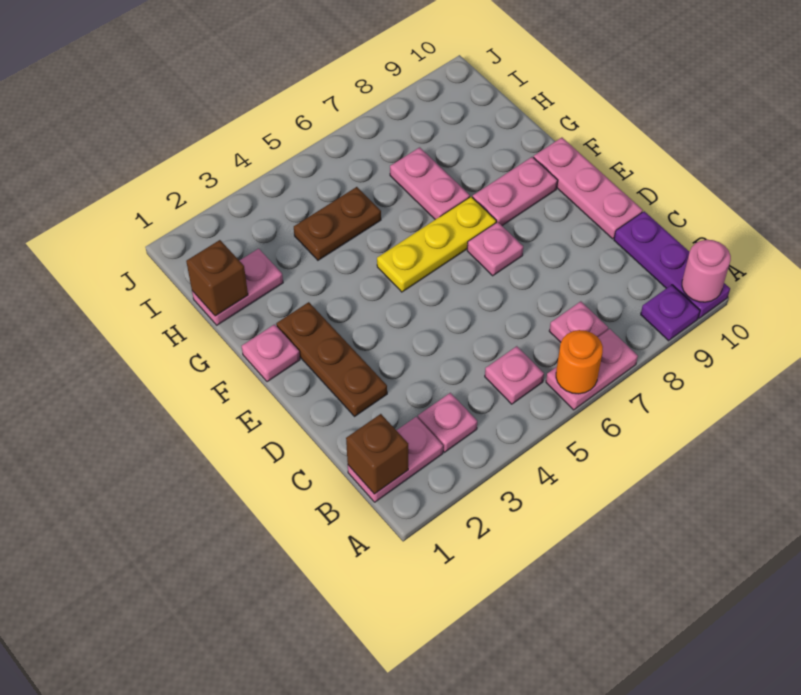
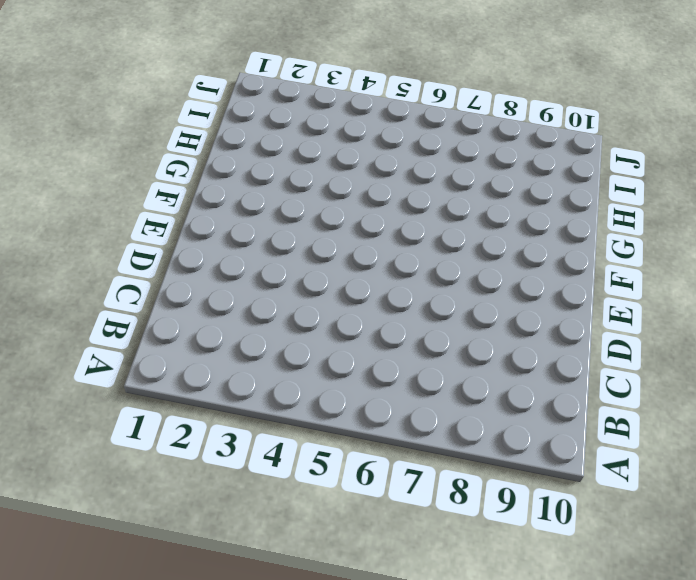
none -> pink 1x2 plate [546,329,638,410]
none -> purple 1x1 plate [641,285,700,341]
none -> purple 1x3 plate [614,211,730,318]

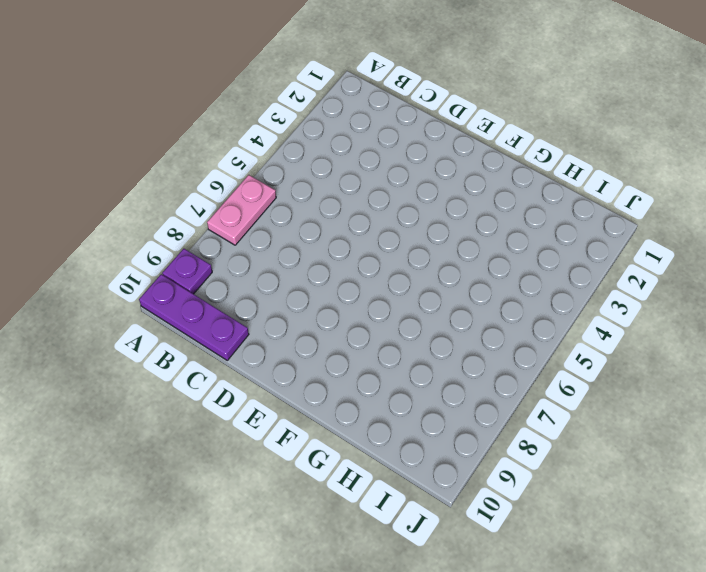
none -> pink 1x2 plate [348,417,443,502]
none -> pink 1x1 plate [418,393,477,452]
none -> pink 1x1 plate [485,346,544,404]

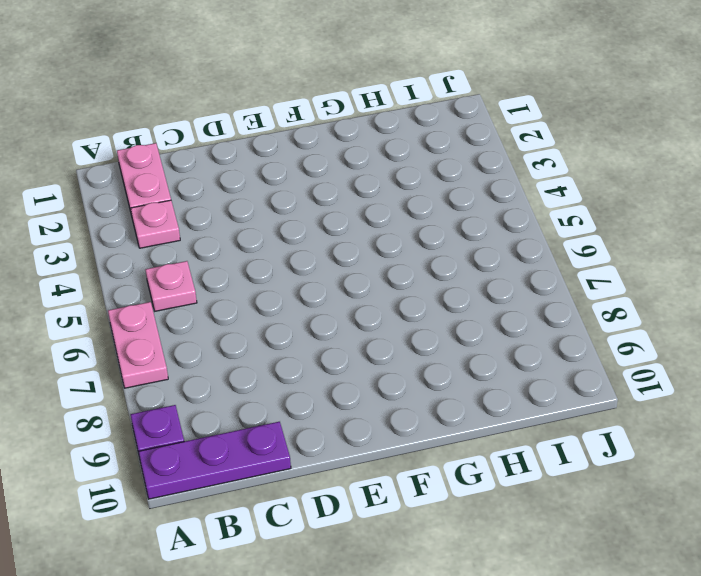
none -> pink 1x1 plate [549,301,608,342]
none -> brown 1x3 plate [276,302,387,416]
none -> pink 1x3 plate [533,138,643,239]

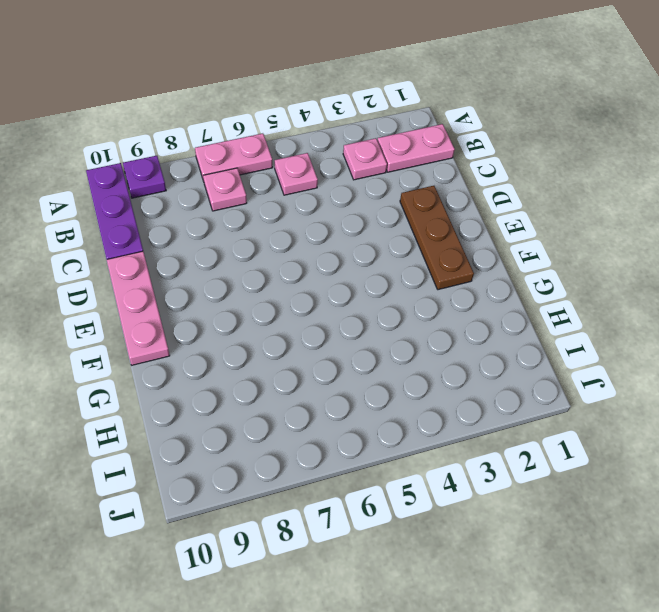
none -> pink 1x1 plate [467,222,523,276]
none -> pink 1x1 plate [242,324,300,382]
none -> yellow 1x3 plate [377,197,496,292]

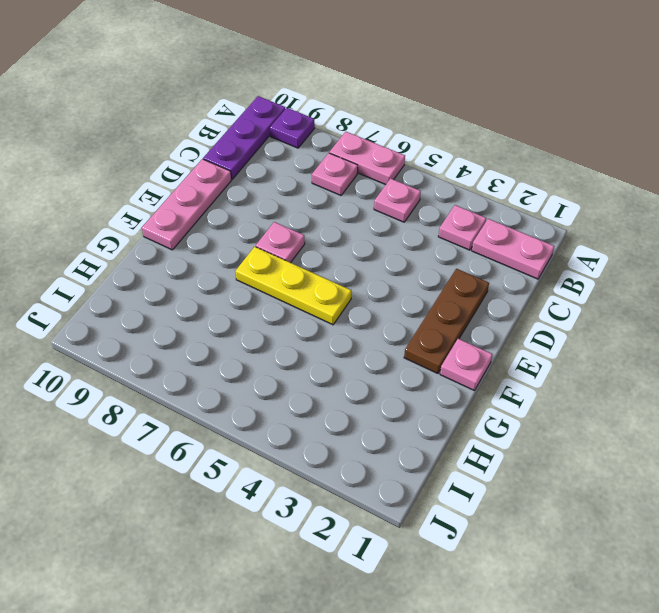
none -> pink 1x2 plate [472,157,558,226]
none -> pink 1x2 plate [390,147,470,220]
none -> pink 1x2 plate [192,249,283,325]

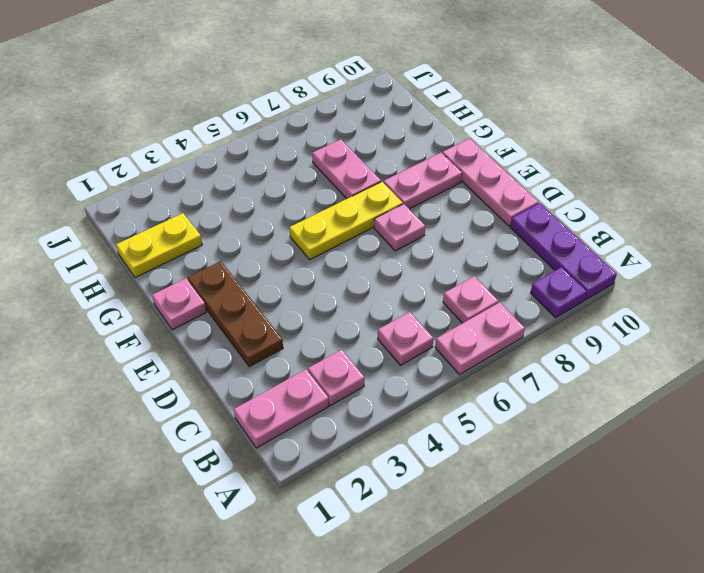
yellow 1x2 plate [116,213,202,278] -> pink 1x2 plate [192,249,283,325]
none -> brown 1x2 plate [294,187,381,260]
none -> orange 1x1 round brick [556,330,603,394]
none -> pink 1x1 round brick [682,240,731,302]

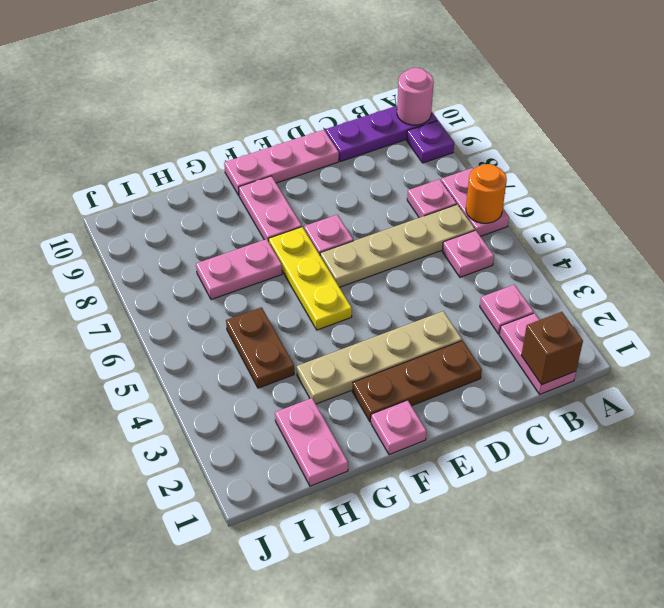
tan 1x4 plate [320,204,475,287] -> none
tan 1x4 plate [297,311,462,404] -> none
none -> brown 1x1 brick [186,240,248,316]

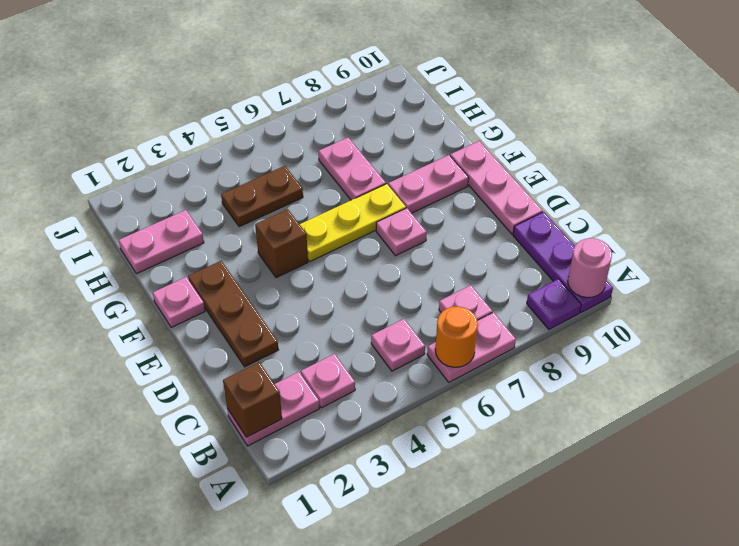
brown 1x1 brick [255,209,308,278] -> brown 1x1 brick moved to [186,240,248,316]

